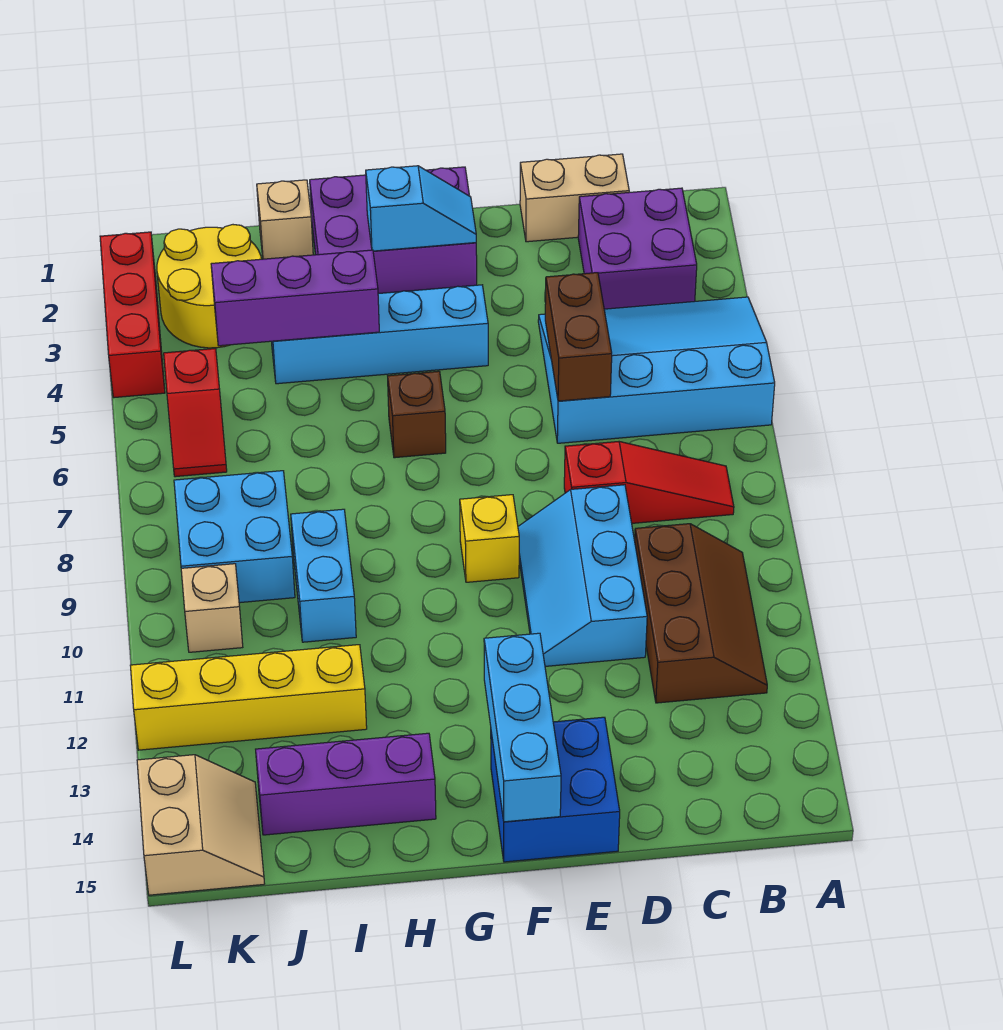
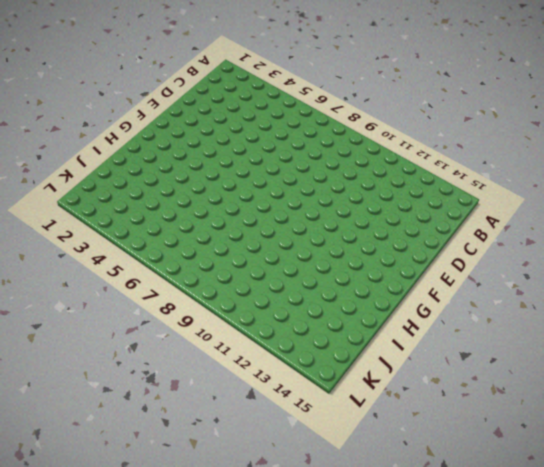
none -> cyan 3x4 slope [538,297,775,443]
none -> purple 2x2 brick [578,188,697,309]
none -> red 1x3 slope [564,442,734,523]

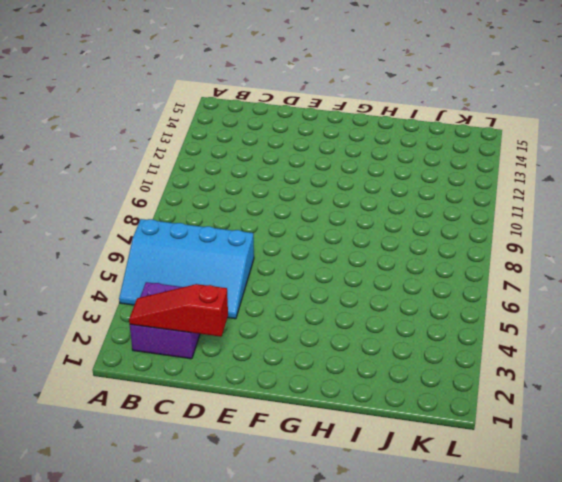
red 1x3 slope [129,284,228,337] -> red 1x3 slope moved to [564,442,734,523]
none -> brown 2x3 slope [635,524,767,703]
none -> tan 1x2 brick [520,154,629,242]
none -> cyan 2x3 slope [518,485,647,666]

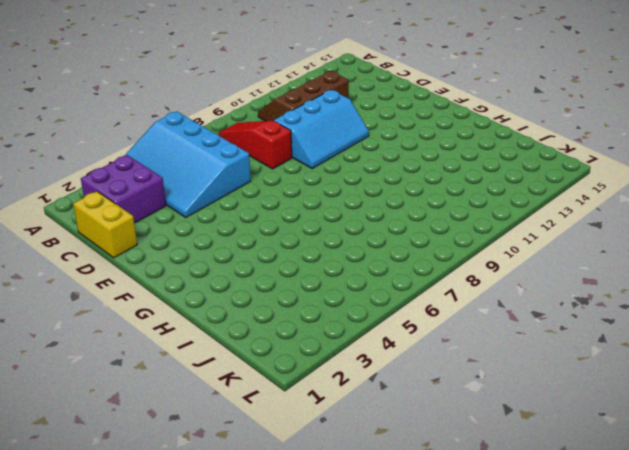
yellow 1x2 brick [73,191,137,258] -> tan 1x2 brick [520,154,629,242]
none -> blue 2x2 brick [491,717,620,862]
none -> purple 2x3 brick [310,167,477,294]
none -> cyan 1x4 brick [271,285,488,384]

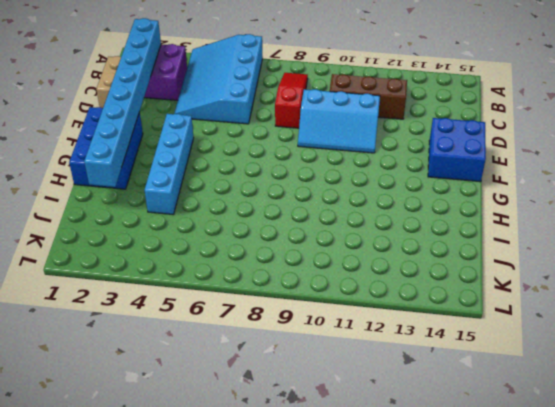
cyan 1x8 brick [84,18,161,187] -> cyan 1x2 slope [366,166,476,251]
blue 2x3 brick [69,107,143,189] -> purple 2x3 brick [310,167,477,294]
none -> yellow 1x1 brick [460,495,519,582]
none -> brown 1x1 brick [388,371,446,458]
none -> purple 1x3 brick [256,733,436,835]

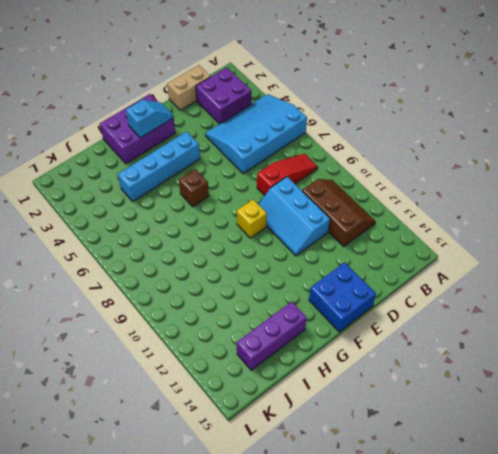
none -> tan 1x1 brick [257,180,313,259]
none -> cyan 1x2 brick [291,509,356,642]
none -> yellow 1x4 brick [130,645,367,750]

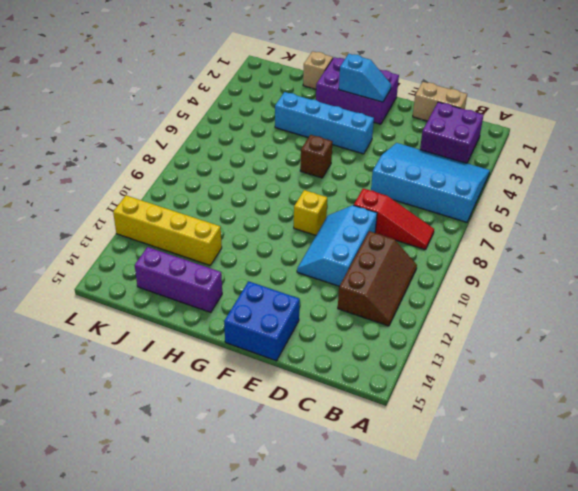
none -> cyan 1x2 brick [291,509,356,642]
none -> yellow 2x2 round brick [157,225,261,348]
none -> cyan 2x2 brick [174,471,295,603]

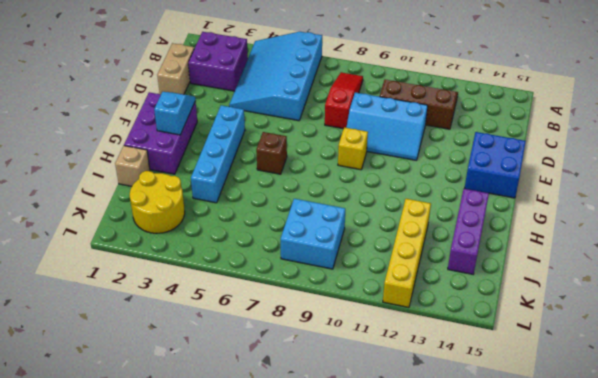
none -> cyan 1x2 brick [291,509,356,642]
none -> red 1x2 slope [164,348,227,477]
none -> tan 1x1 brick [181,564,243,652]

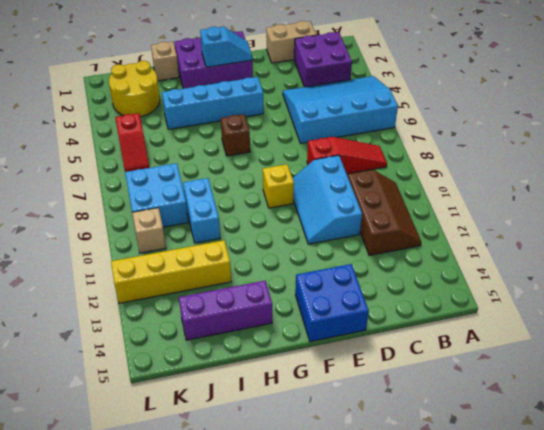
none -> tan 2x2 slope [137,755,265,895]
none -> red 1x3 brick [100,232,165,398]
none -> brown 1x2 brick [545,273,612,401]

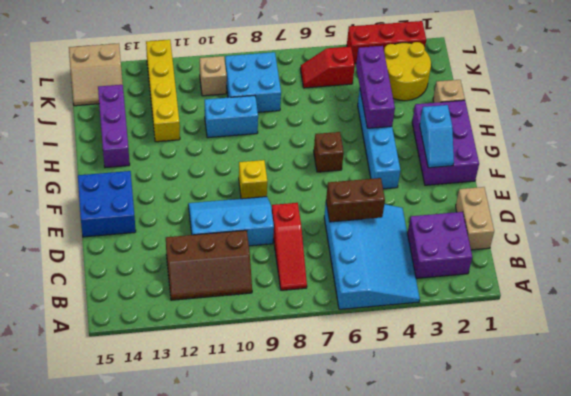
none -> cyan 1x3 brick [484,633,561,822]

